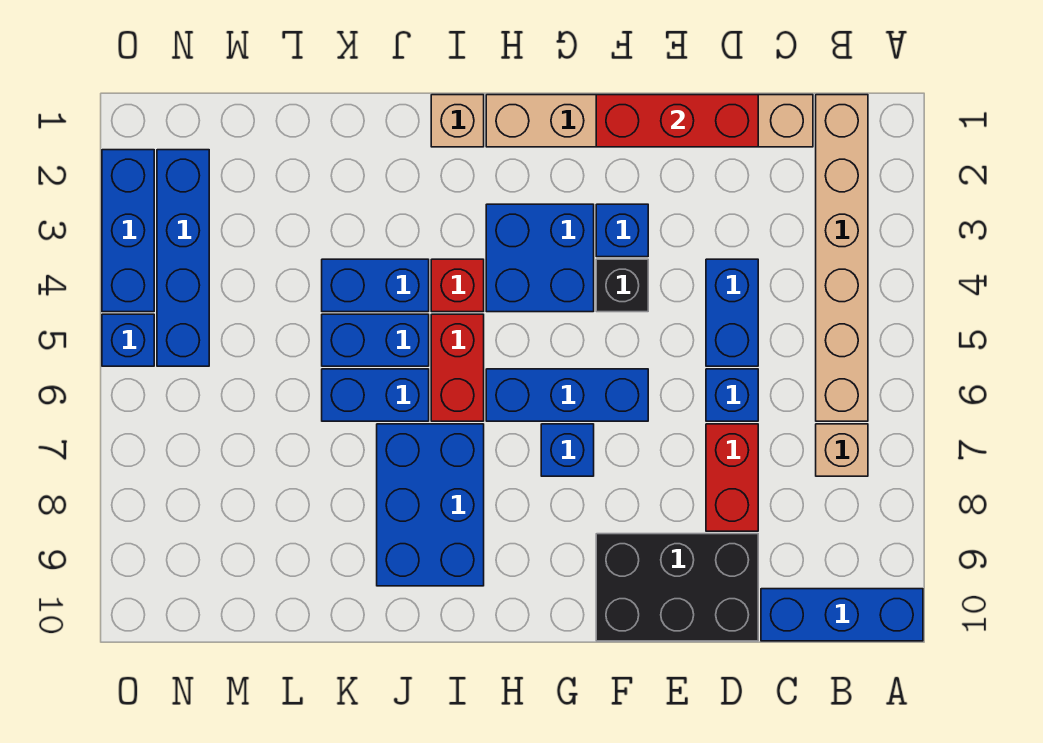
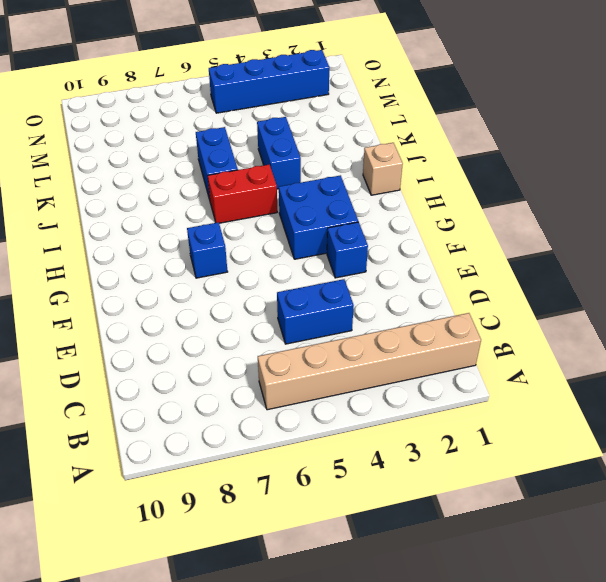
none -> blue 1x3 brick [761,589,923,641]
none -> tan 1x1 brick [816,424,868,476]
none -> tan 1x6 brick [486,95,813,147]

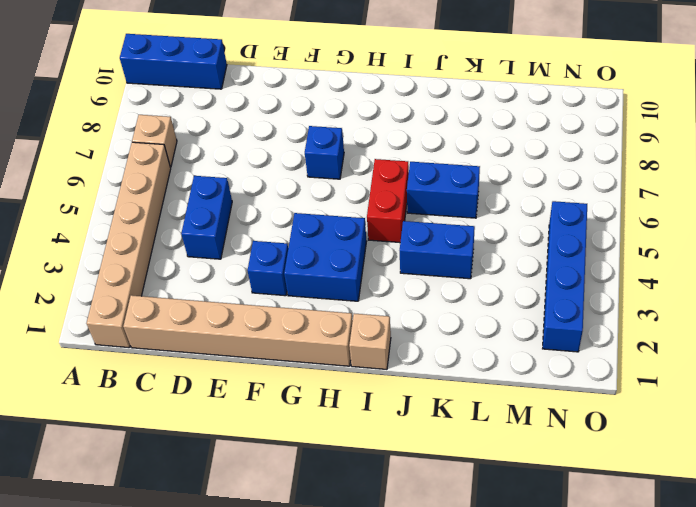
none -> blue 1x1 brick [706,369,758,421]
none -> red 1x2 brick [706,424,758,531]
none -> black 2x3 brick [596,534,758,641]

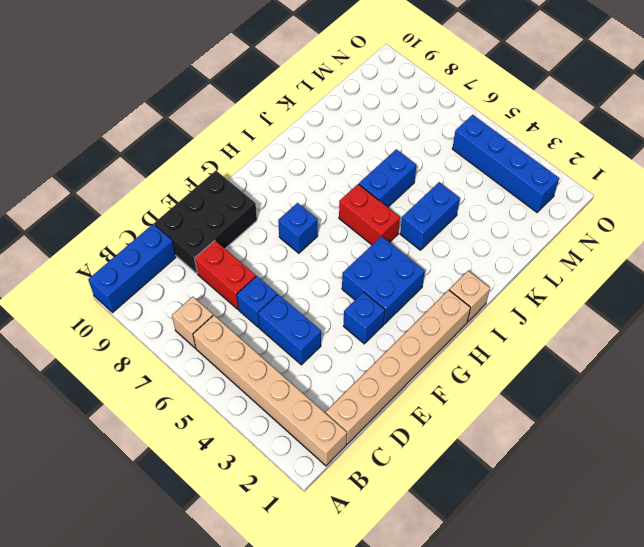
none -> black 1x1 brick [596,259,648,312]
none -> blue 1x3 brick [486,369,648,421]
none -> red 1x1 brick [431,259,484,312]

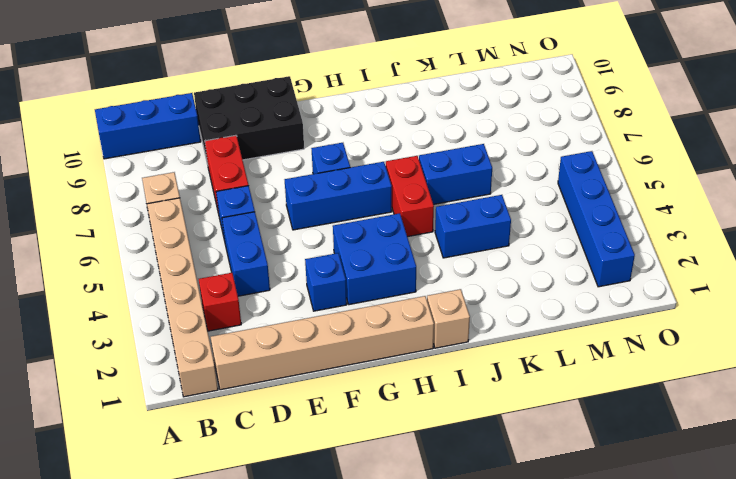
red 1x1 brick [199,273,241,331] -> red 1x1 brick moved to [431,259,484,312]
none -> black 1x1 brick [596,259,648,312]
none -> blue 2x3 brick [377,424,484,586]
none -> blue 1x2 brick [322,314,429,366]

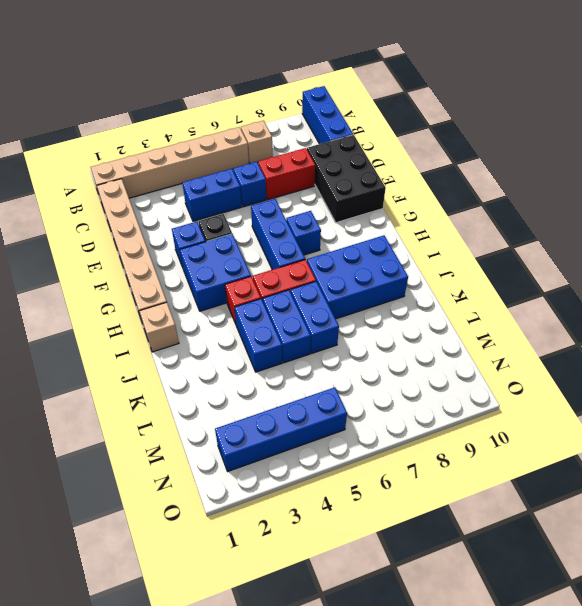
none -> blue 1x3 brick [102,150,154,312]
none -> blue 1x1 brick [102,314,154,366]
none -> red 1x3 brick [596,95,758,147]

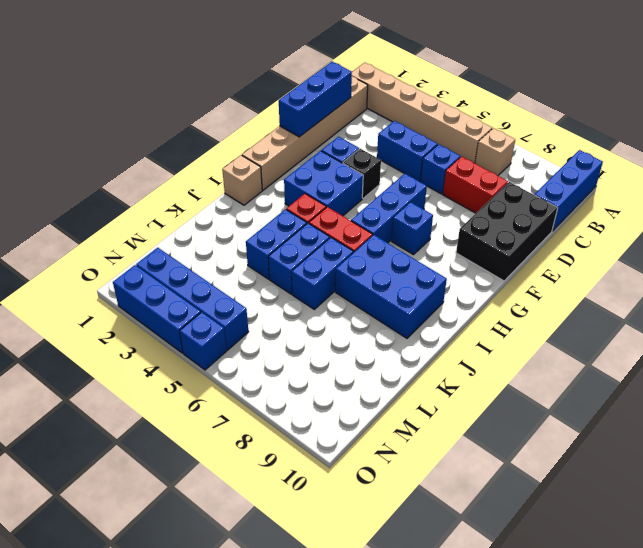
blue 1x3 brick [279,62,352,137] -> red 1x3 brick [596,95,758,147]

